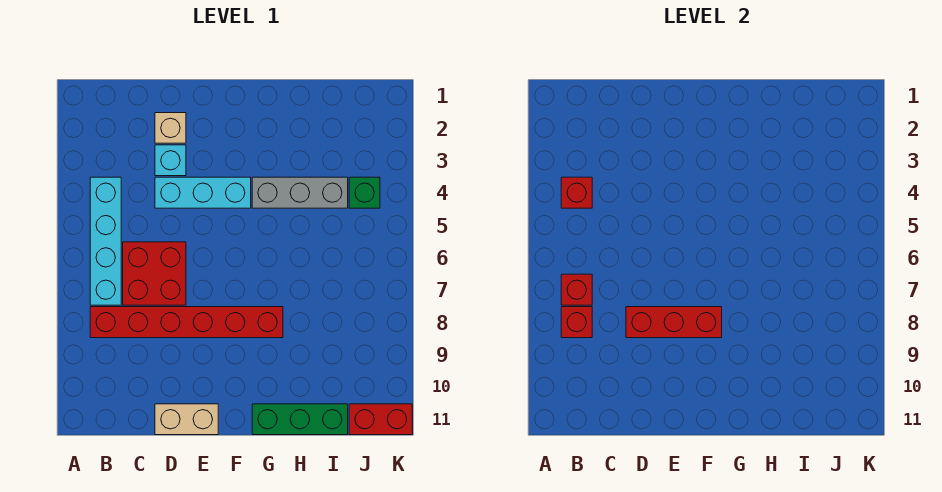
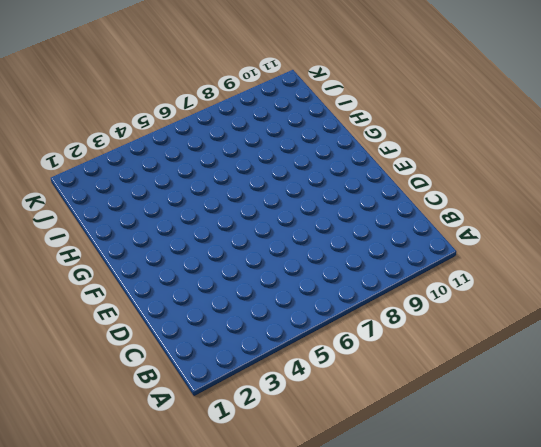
none -> cyan 1x4 brick [90,177,121,305]
none -> red 1x6 brick [90,307,283,338]
none -> red 2x2 brick [123,242,186,305]

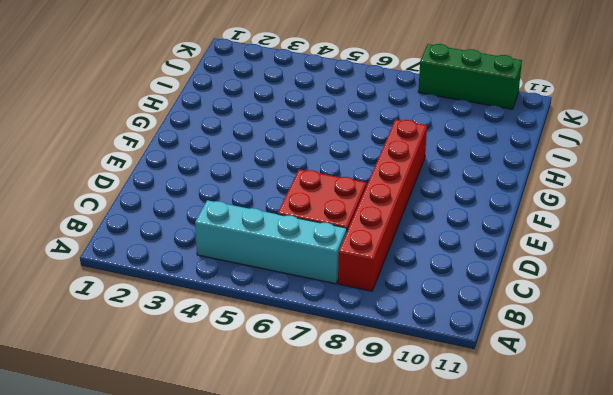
green 1x3 brick [418,44,522,109] -> green 1x3 brick turned to [252,404,348,435]
none -> tan 1x1 brick [155,113,186,143]
none -> cyan 1x1 brick [155,145,186,176]
none -> cyan 1x3 brick [155,177,251,208]

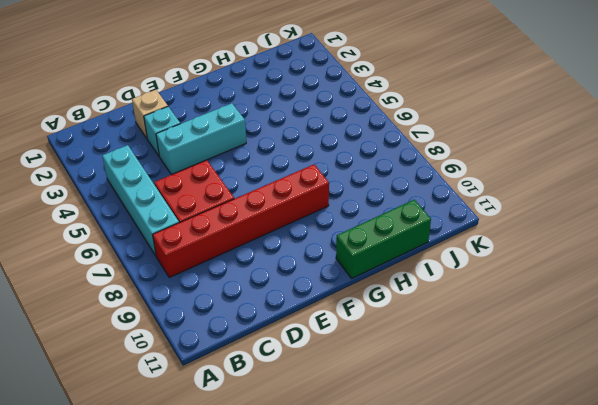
none -> tan 1x2 brick [155,404,218,435]
none -> grey 1x3 brick [252,177,348,208]
none -> green 1x1 brick [349,177,380,208]

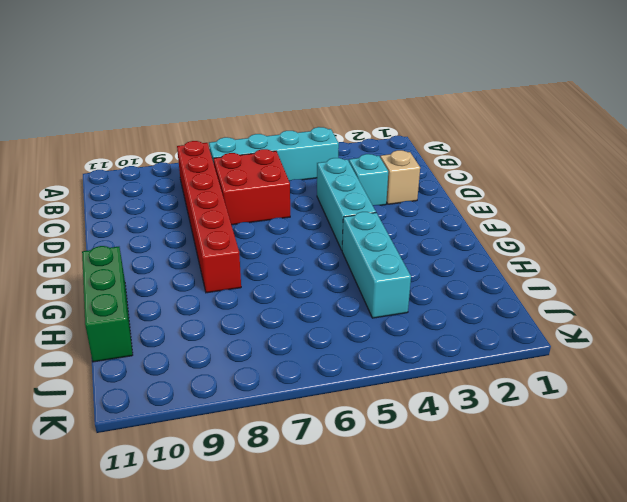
cyan 1x3 brick [342,212,411,318] -> grey 1x3 brick [252,177,348,208]
none -> tan 1x2 brick [155,404,218,435]
none -> green 1x1 brick [349,177,380,208]
none -> red 1x2 brick [349,404,412,435]

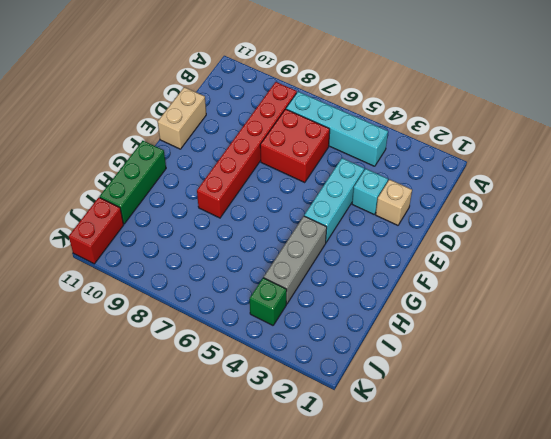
none -> red 1x1 brick [561,177,592,208]
none -> red 1x1 brick [561,274,592,305]
none -> red 1x1 brick [561,307,592,338]

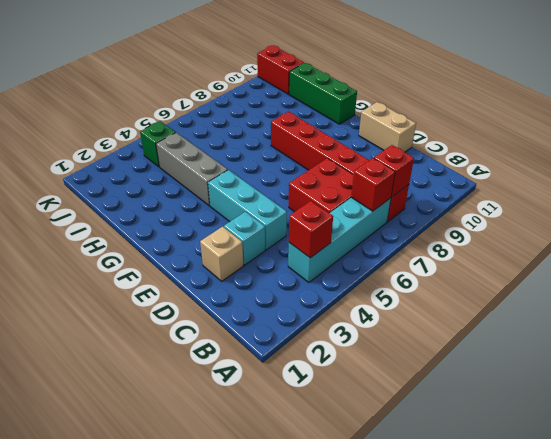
none -> red 1x3 brick [626,307,722,338]

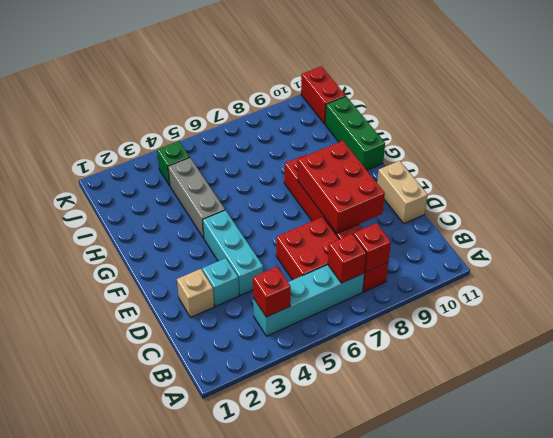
red 2x3 brick [297,141,385,233] -> red 1x3 brick [626,307,722,338]

